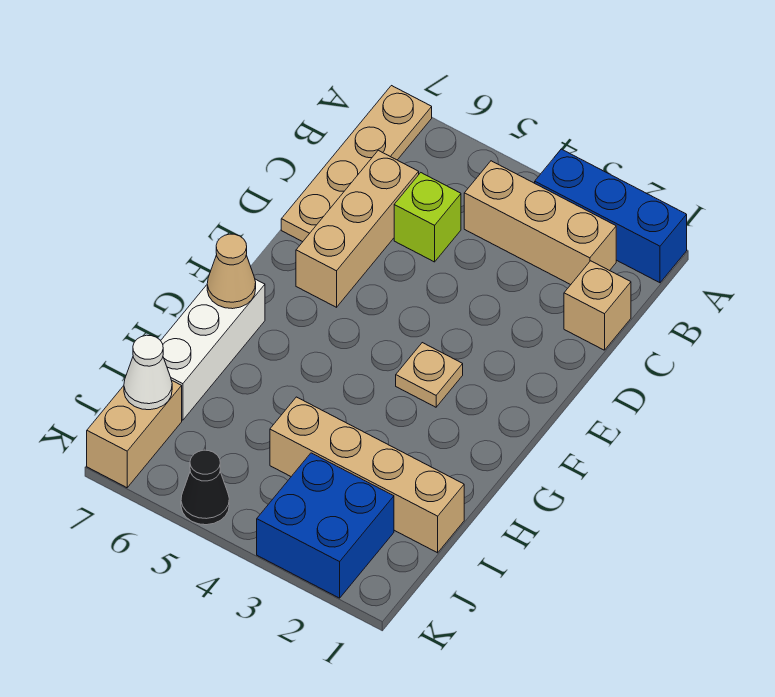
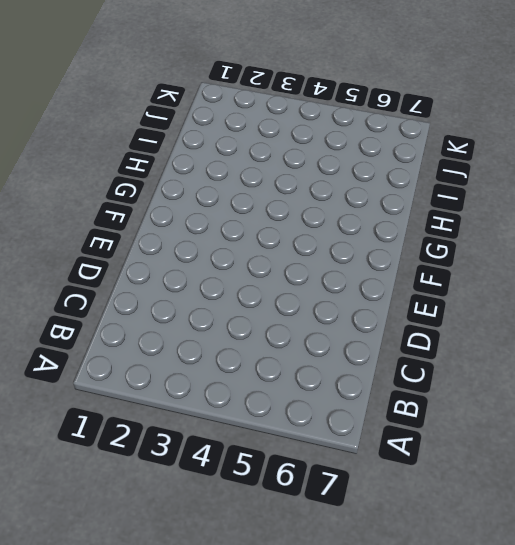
none -> blue 1x3 brick [535,149,687,283]
none -> tan 1x4 plate [281,86,432,242]
none -> tan 1x3 brick [464,161,616,285]

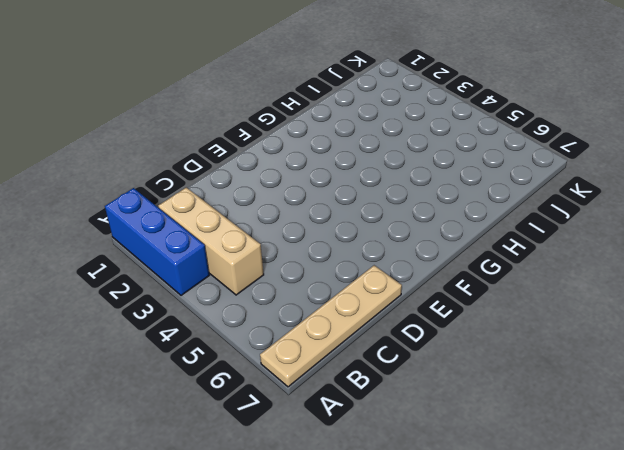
none -> tan 1x1 brick [564,261,631,350]
none -> lime 1x1 brick [394,173,461,262]
none -> tan 1x3 brick [296,150,419,307]

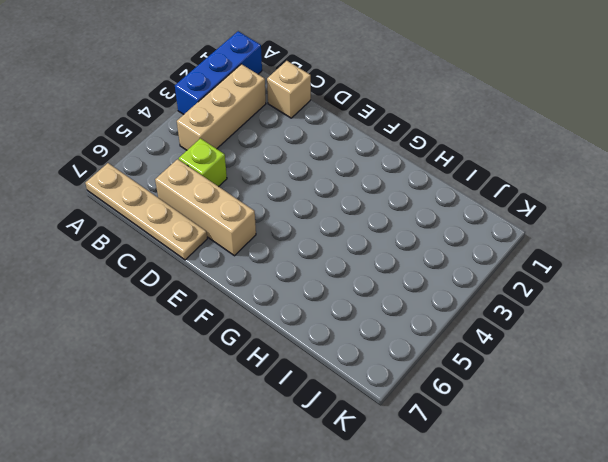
none -> tan 1x1 plate [396,343,463,407]
none -> white 1x3 brick [161,279,265,420]
none -> tan 1x4 brick [270,397,464,553]

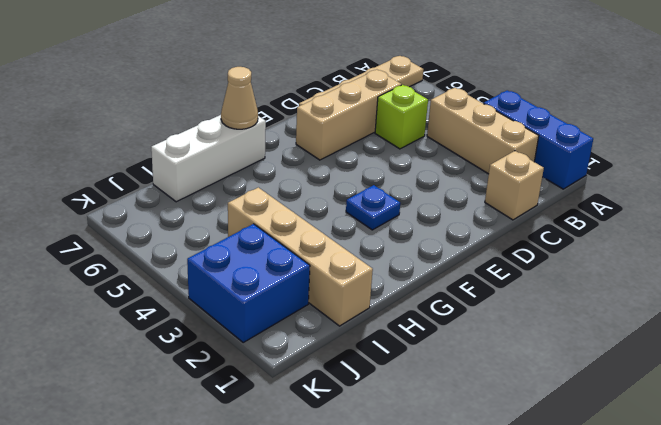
blue 1x1 plate [346,185,400,230] -> tan 1x1 plate [396,343,463,407]
none -> tan 1x2 brick [87,381,182,488]
none -> black 1x1 cone [181,450,229,525]
none -> white 1x1 cone [124,335,172,410]

